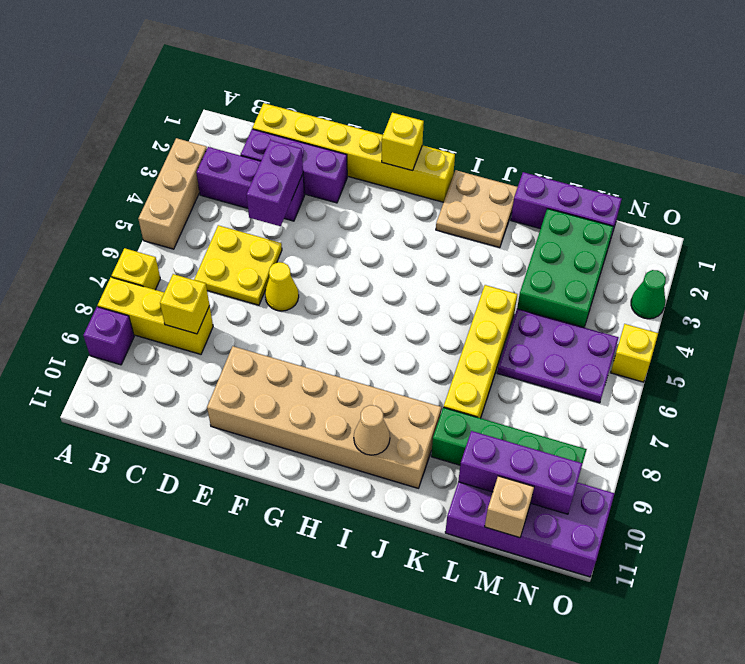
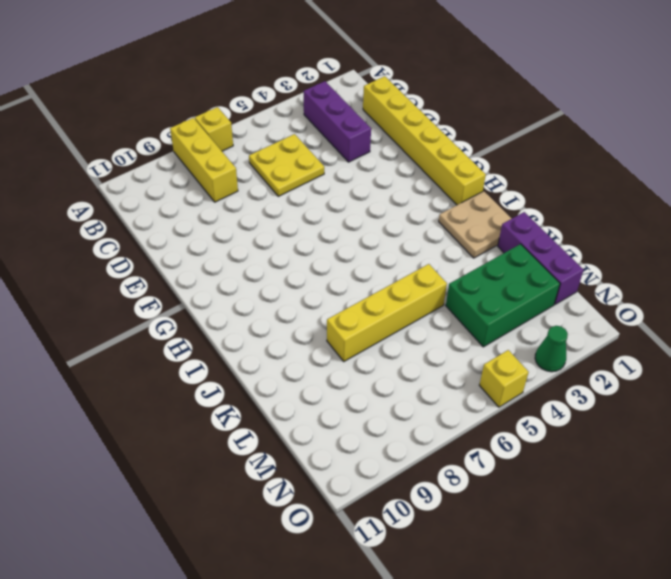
none -> tan 1x3 brick [138,138,207,249]
none -> purple 1x1 brick [83,307,134,365]
none -> purple 1x3 brick [241,129,347,203]

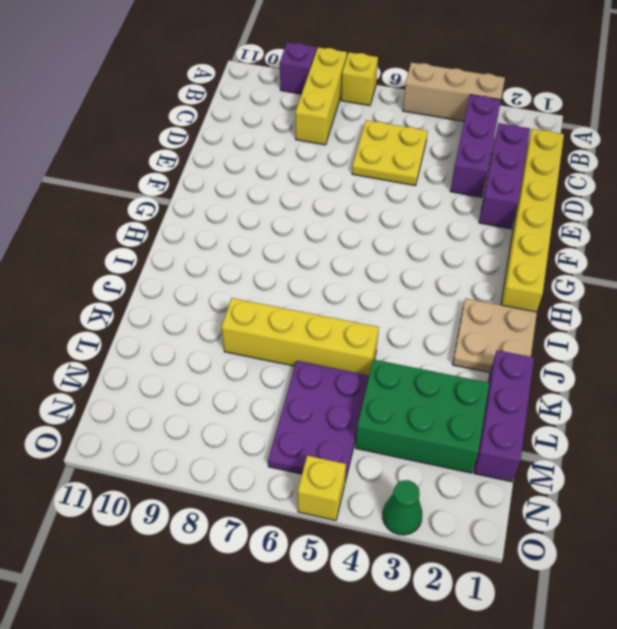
none -> yellow 1x1 cone [265,262,299,311]
none -> tan 2x6 brick [207,346,441,488]
none -> green 1x4 brick [431,407,587,465]

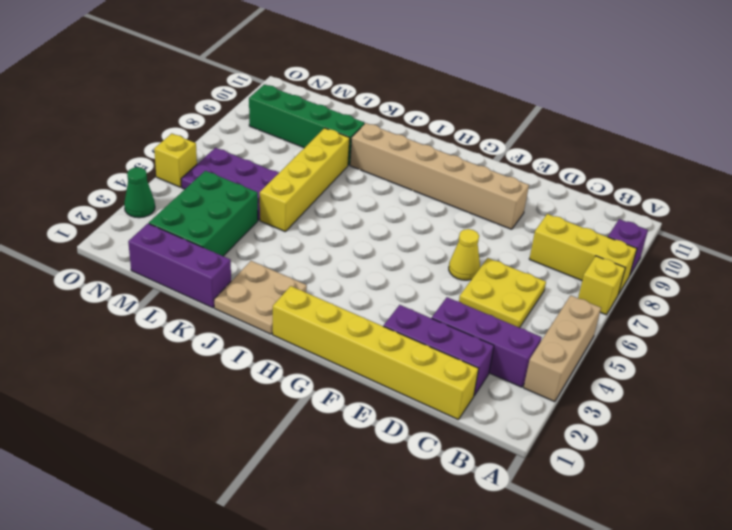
tan 1x6 brick [350,123,529,229] -> tan 2x6 brick [207,346,441,488]
none -> purple 2x4 brick [445,482,614,577]
none -> yellow 1x1 brick [160,274,210,334]
none -> purple 1x2 brick [247,140,303,226]

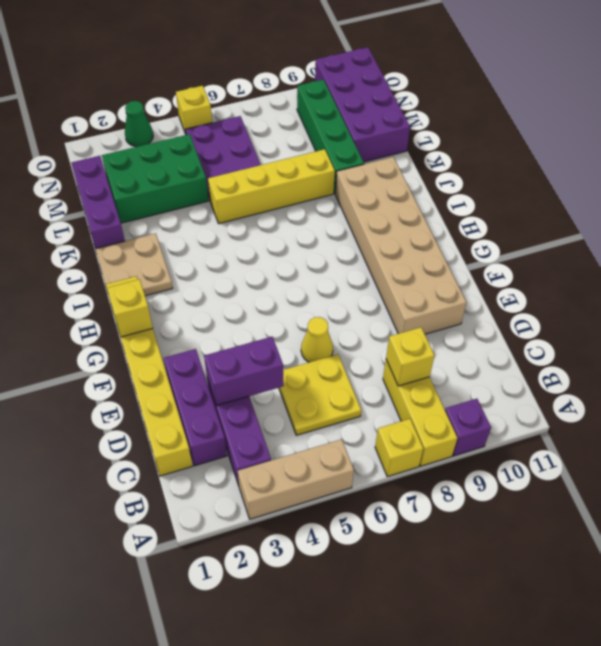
none -> tan 1x1 cone [354,405,390,455]
none -> purple 1x3 brick [458,431,583,514]
none -> tan 1x1 brick [485,476,534,538]

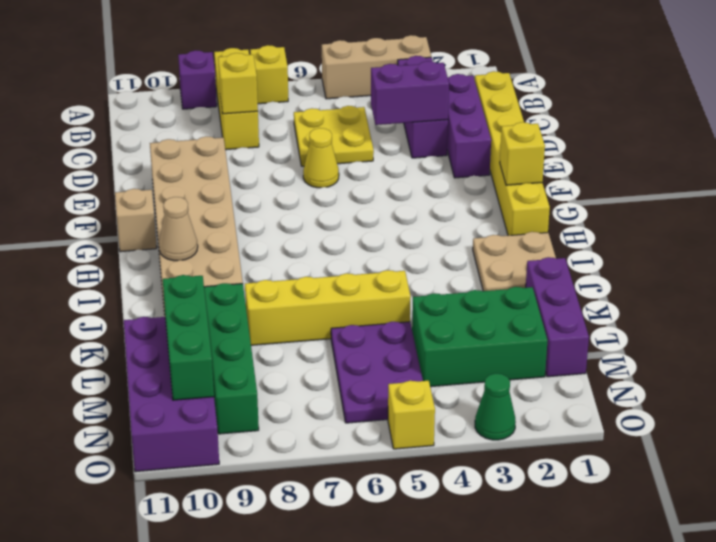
tan 1x1 brick [115,189,157,252] -> tan 1x1 brick moved to [485,476,534,538]
green 1x3 brick [163,275,214,400] -> purple 1x3 brick [458,431,583,514]

